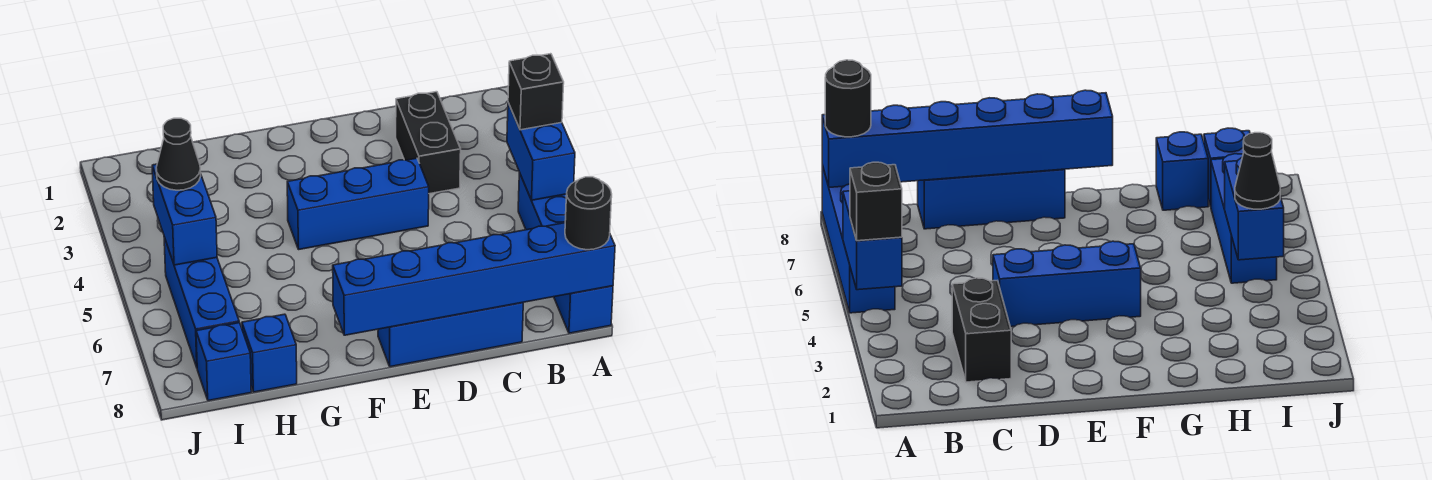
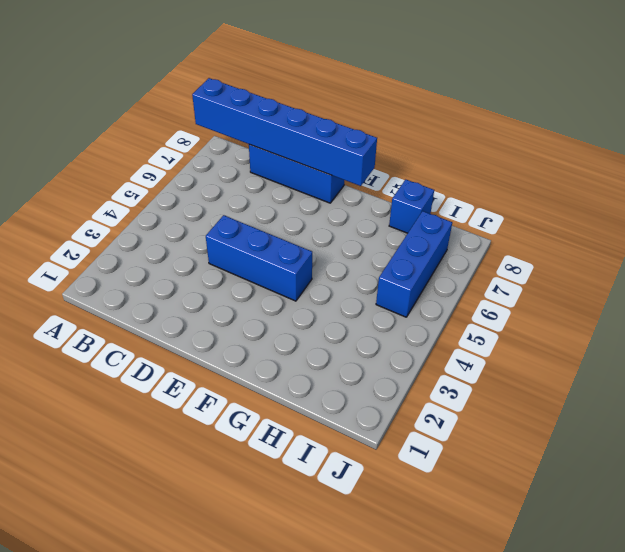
none -> blue 1x4 brick [518,173,613,333]
none -> black 1x2 brick [396,92,461,194]
none -> blue 1x1 brick [196,323,251,401]

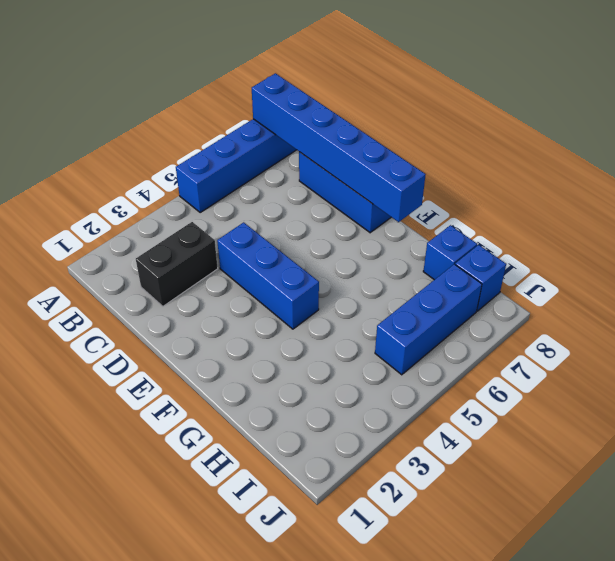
none -> blue 1x2 brick [507,103,575,200]
none -> blue 1x2 brick [152,164,217,265]
none -> black 1x1 brick [508,54,564,130]

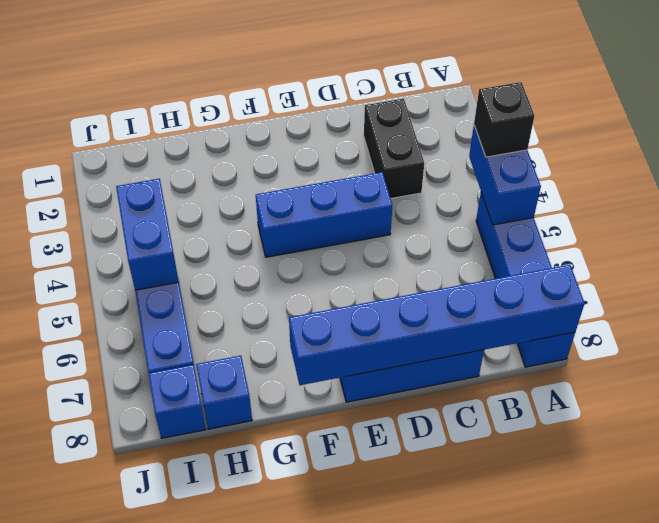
none -> black 1x1 round brick [565,177,612,250]
none -> black 1x1 cone [156,118,201,190]

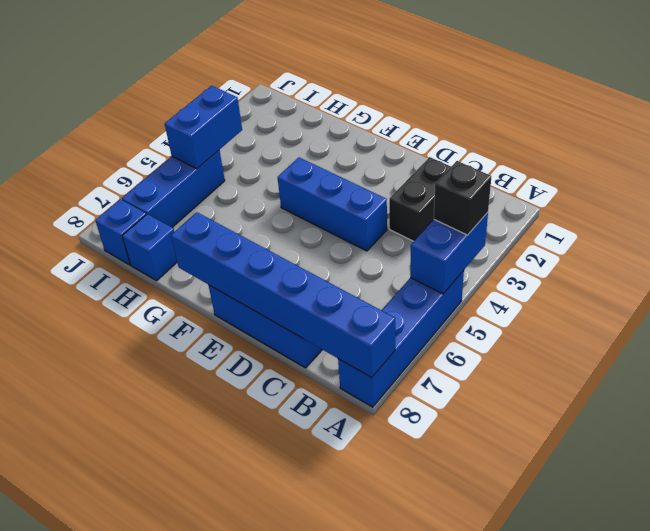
none -> black 1x1 round brick [565,177,612,250]
none -> black 1x1 cone [156,118,201,190]

